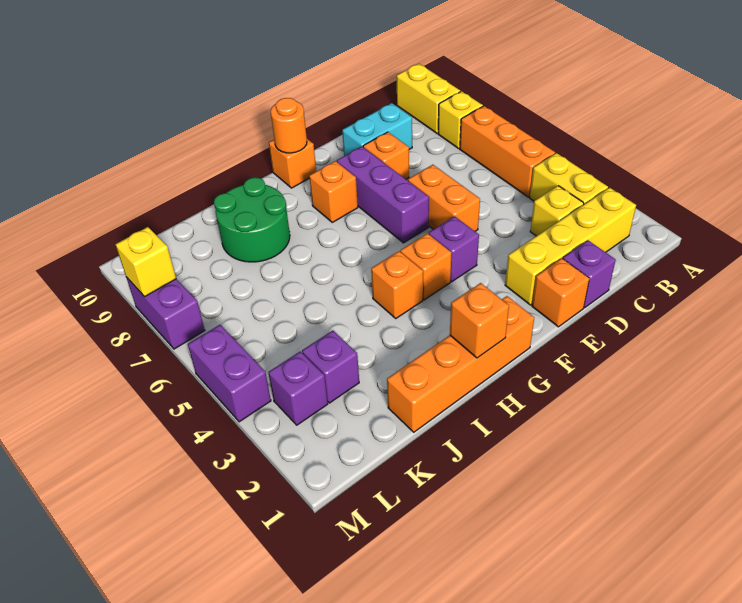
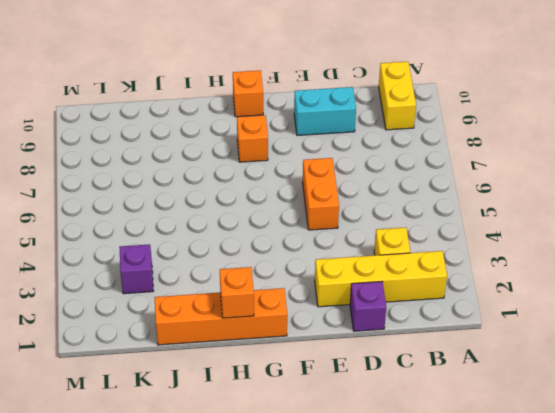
none -> yellow 1x2 brick [530,153,608,204]
none -> orange 1x3 brick [460,106,555,197]
none -> yellow 1x1 brick [438,91,483,148]

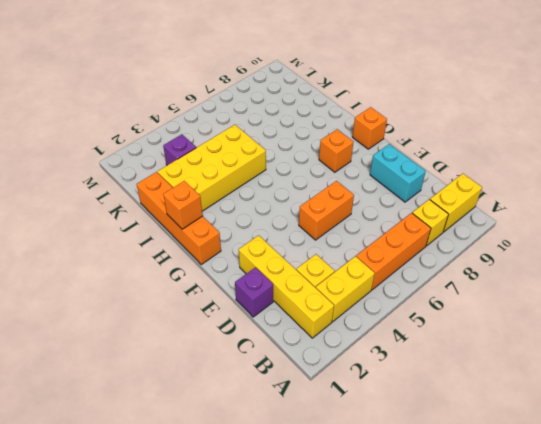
yellow 2x4 brick [158,125,266,211] -> none
none -> orange 1x1 brick [532,258,589,327]
none -> orange 1x1 brick [363,132,409,180]
none -> purple 1x1 brick [429,216,479,282]

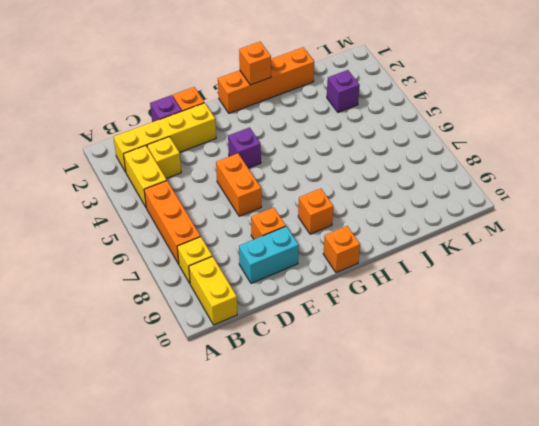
none -> purple 1x3 brick [337,147,429,243]
none -> orange 1x1 brick [400,233,451,300]
none -> orange 1x1 brick [371,251,423,318]

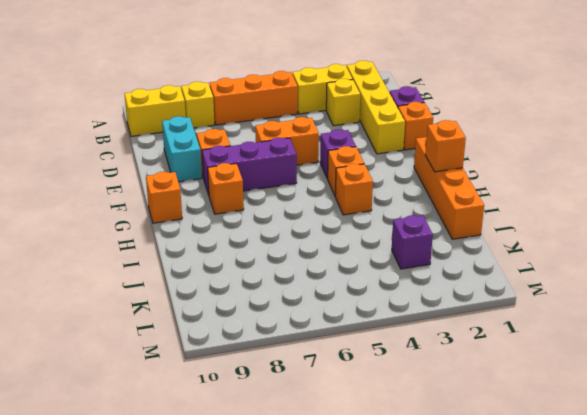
none -> green 2x2 round brick [214,177,290,262]
none -> purple 1x1 brick [268,351,328,425]
none -> purple 1x2 brick [188,325,271,422]

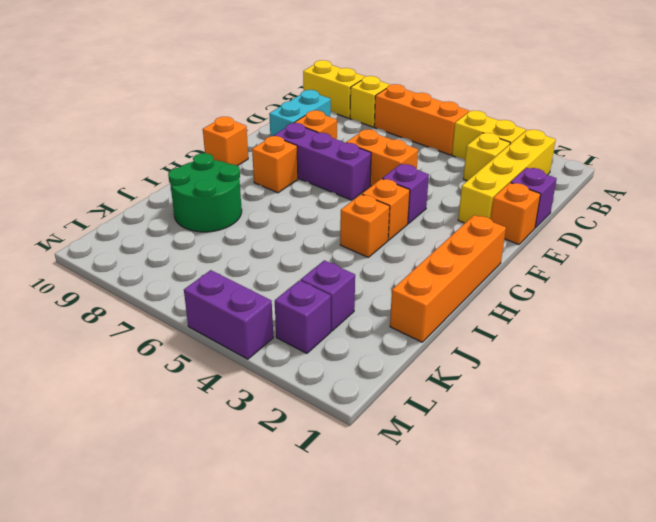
none -> purple 1x2 brick [126,277,205,349]
none -> orange 1x1 round brick [271,98,307,153]
none -> orange 1x1 brick [450,283,509,358]

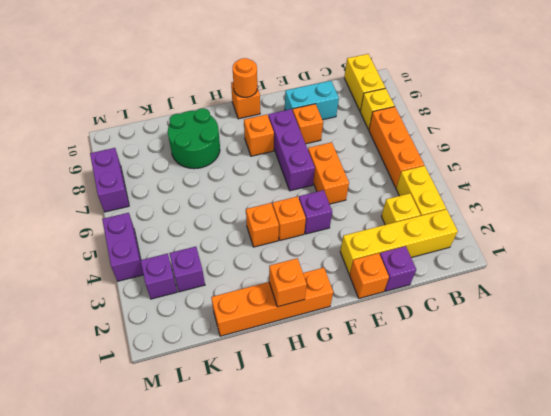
none -> yellow 1x1 brick [115,227,176,297]

